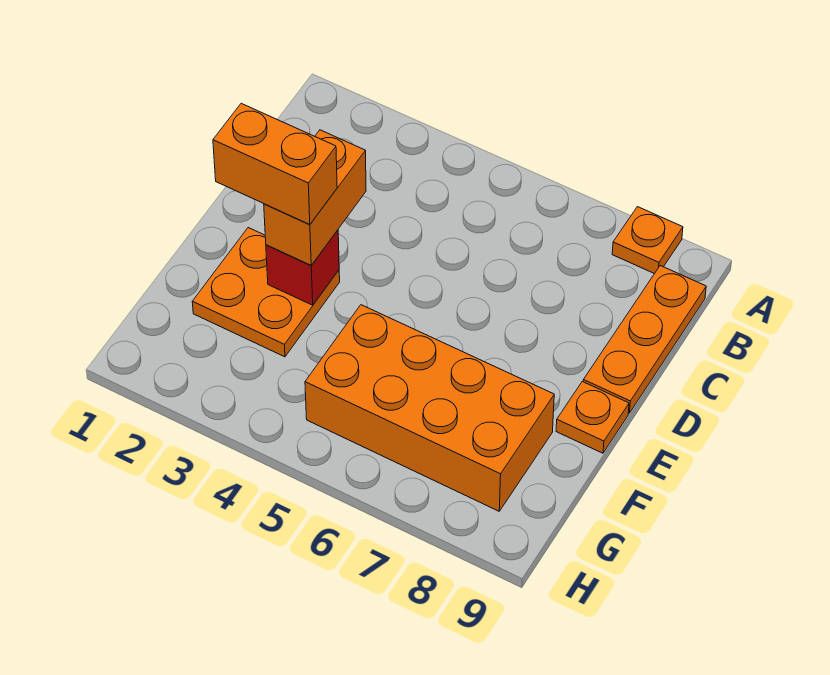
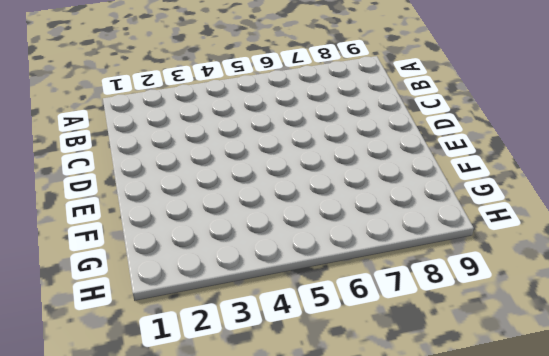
none -> orange 1x1 plate [612,207,683,274]
none -> orange 1x3 plate [583,266,706,413]

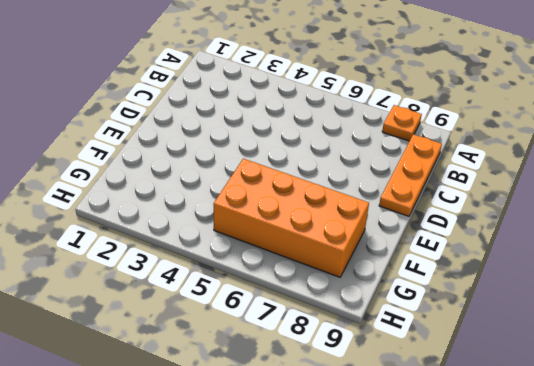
none -> orange 2x2 plate [192,228,340,357]
none -> orange 1x1 plate [556,382,629,453]

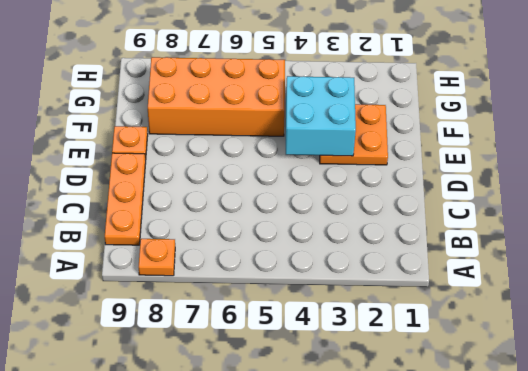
cyan 2x2 brick [286,76,356,156] -> red 1x1 brick [266,230,339,305]
none -> orange 1x2 brick [264,130,366,265]
none -> orange 1x2 brick [213,103,337,225]

